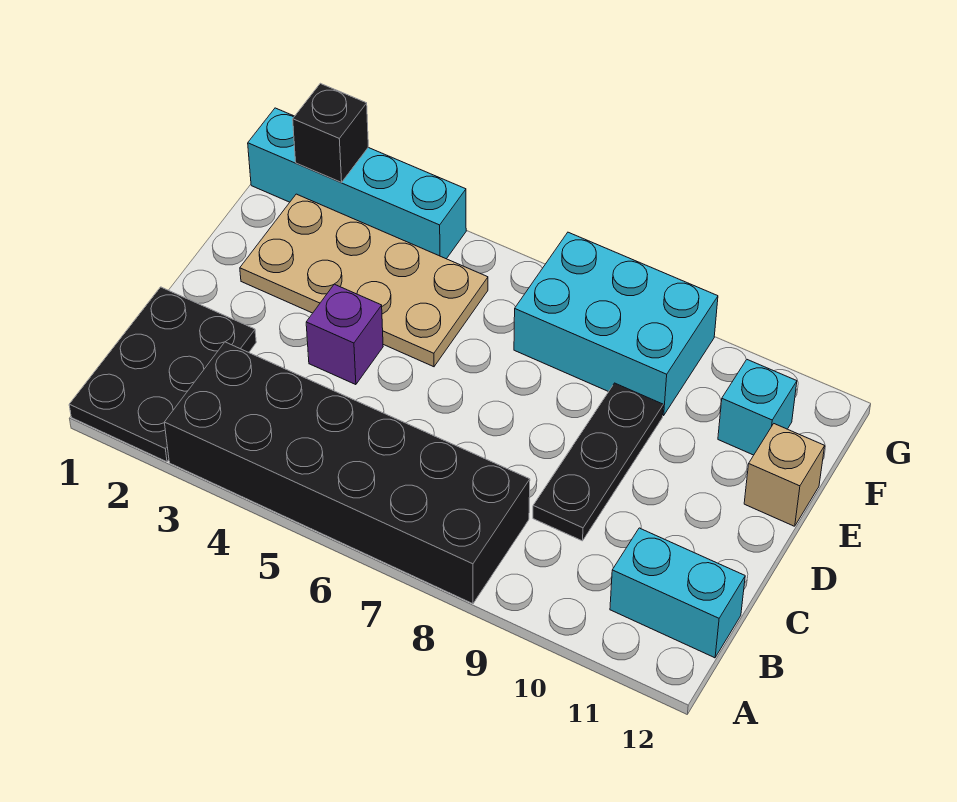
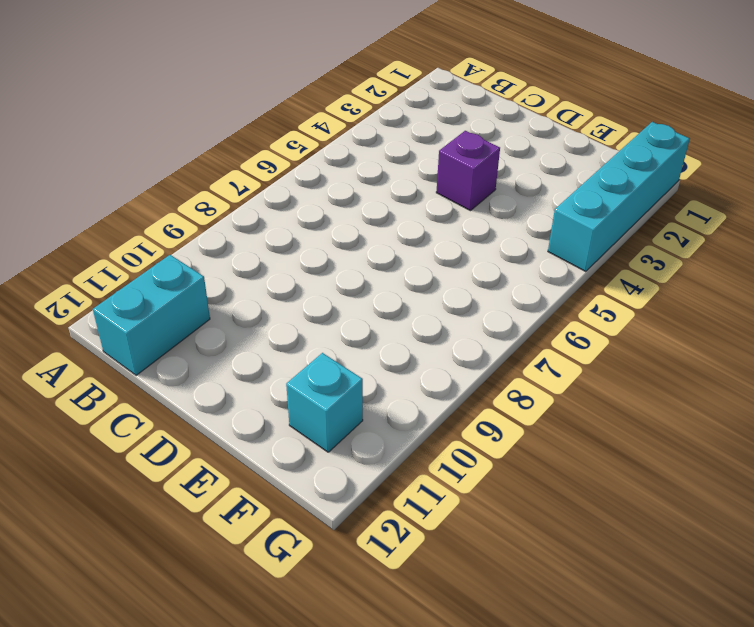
none -> black 2x3 plate [69,287,256,462]
none -> black 2x6 brick [164,342,530,604]

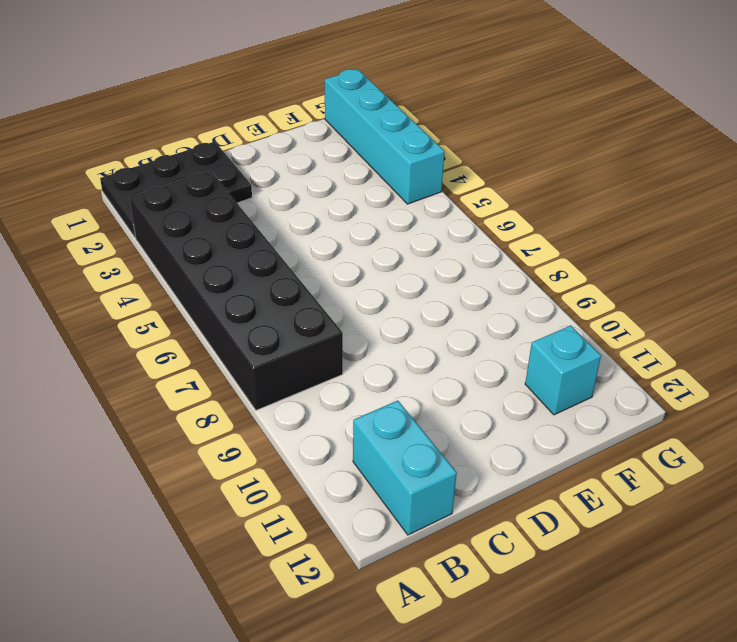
none -> black 1x3 plate [533,383,663,541]
none -> purple 1x1 brick [306,284,383,385]

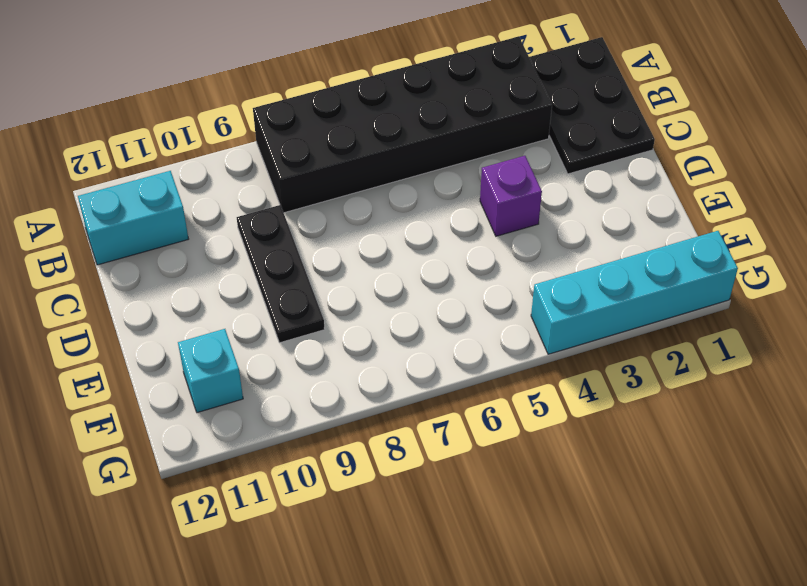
none -> tan 2x4 plate [240,194,488,367]
none -> tan 1x1 brick [744,424,825,526]

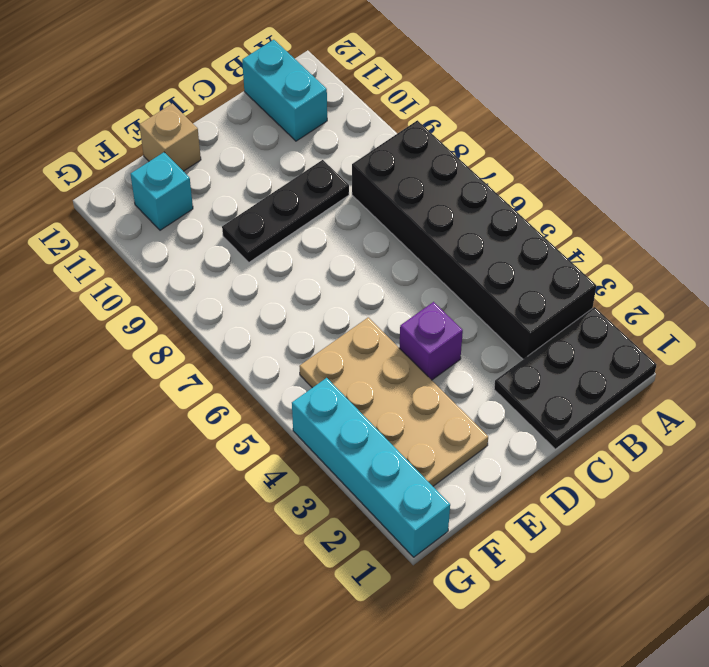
none -> cyan 2x3 brick [514,232,718,416]
none -> black 1x1 brick [293,83,368,182]

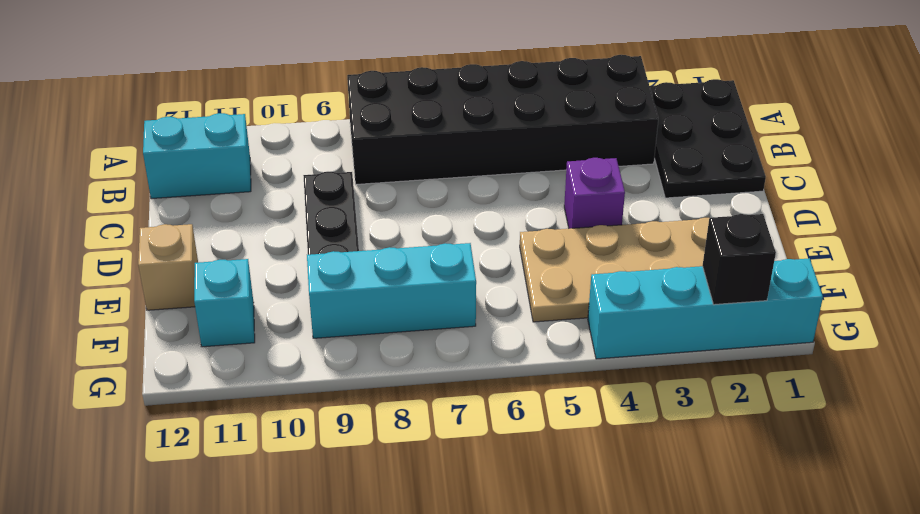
cyan 1x3 brick [307,243,476,338] -> cyan 2x3 brick [514,232,718,416]

